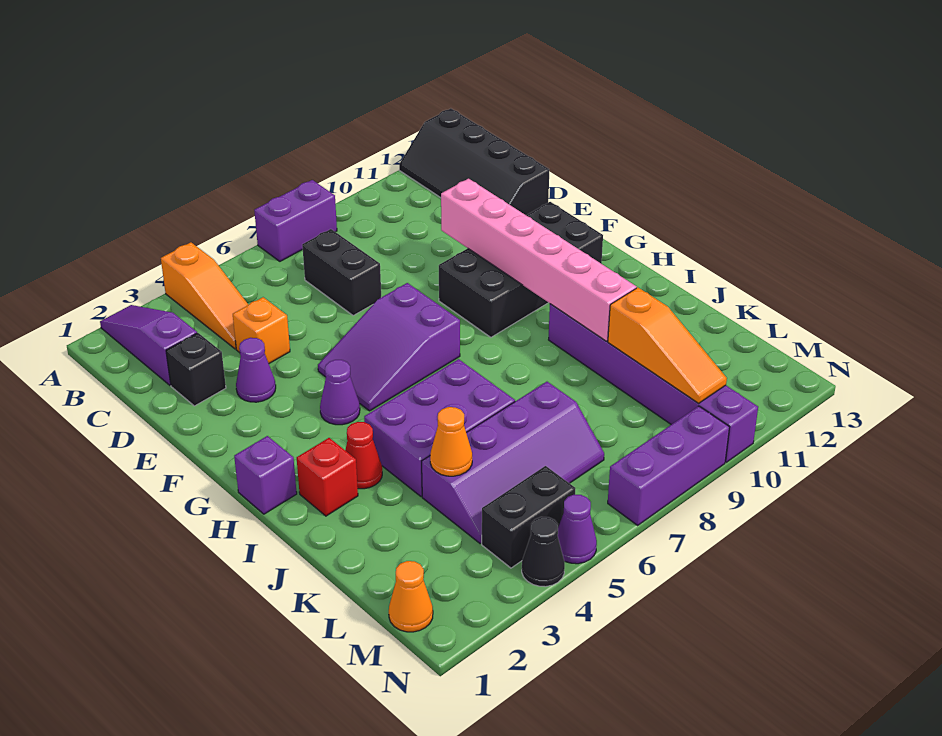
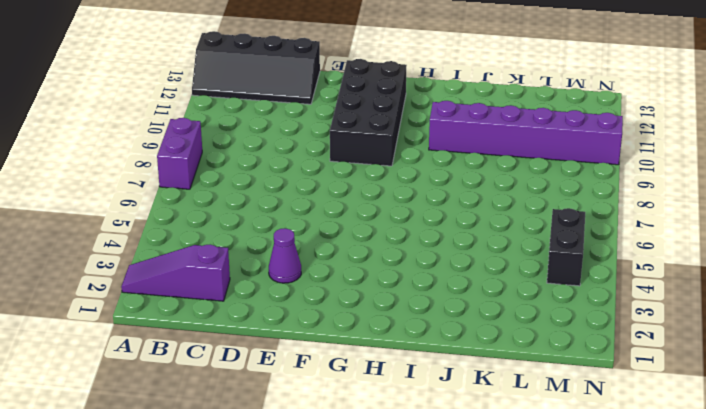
none -> orange 1x3 slope [161,242,248,349]
none -> black 1x2 brick [302,229,381,316]
none -> black 1x1 brick [166,333,226,406]

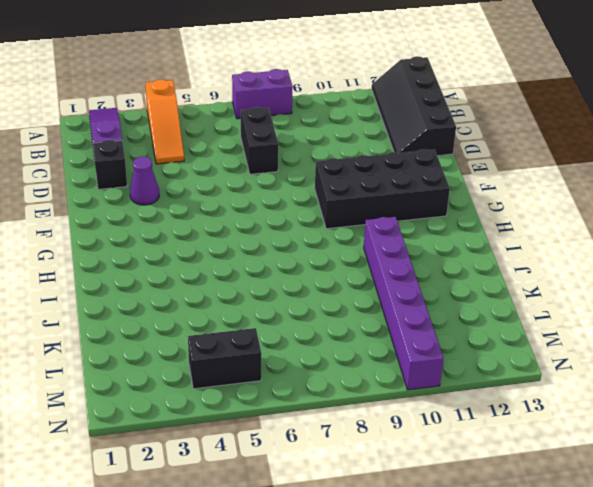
none -> orange 1x1 brick [233,297,290,363]
none -> purple 2x3 slope [318,283,460,411]
none -> purple 1x1 cone [320,360,360,425]

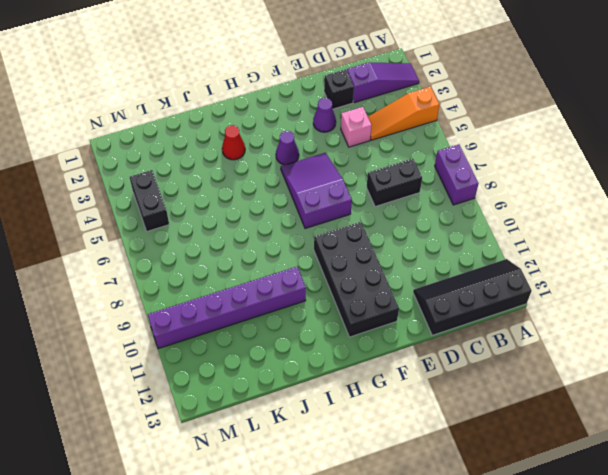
pink 1x1 brick [341,107,372,147] -> orange 1x1 brick [233,297,290,363]
none -> purple 1x1 brick [234,436,297,514]
none -> red 1x1 brick [297,438,358,516]
none -> purple 2x3 brick [364,359,515,497]

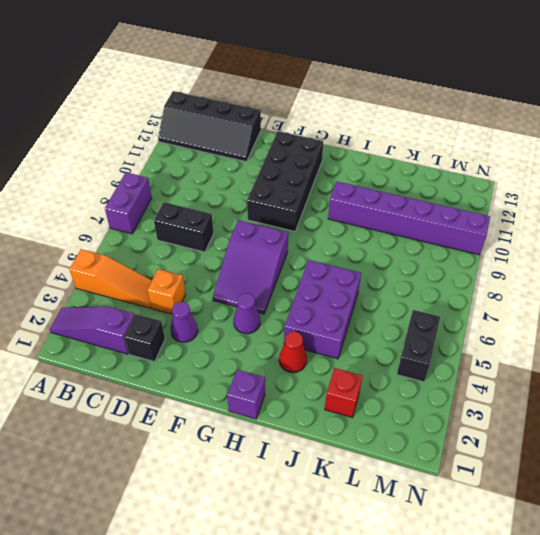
red 1x1 brick [325,368,363,417] -> red 1x1 brick moved to [297,438,358,516]
none -> purple 2x4 slope [422,382,604,543]
none -> orange 1x1 cone [389,561,433,632]
none -> black 1x1 cone [522,517,565,587]

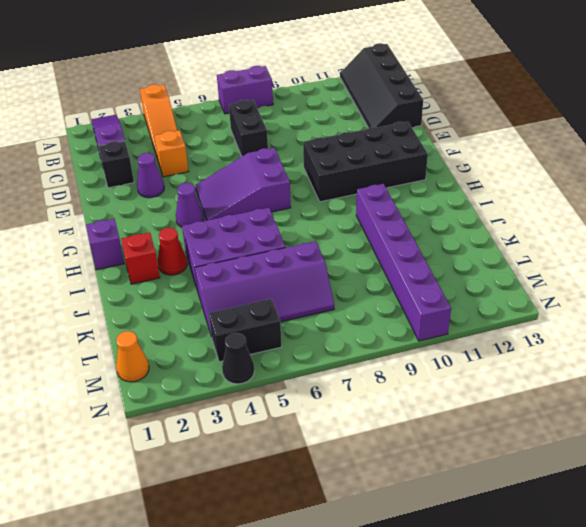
none -> purple 1x1 cone [558,495,597,564]
none -> purple 1x3 brick [608,406,730,525]
none -> pink 1x6 brick [441,179,636,341]

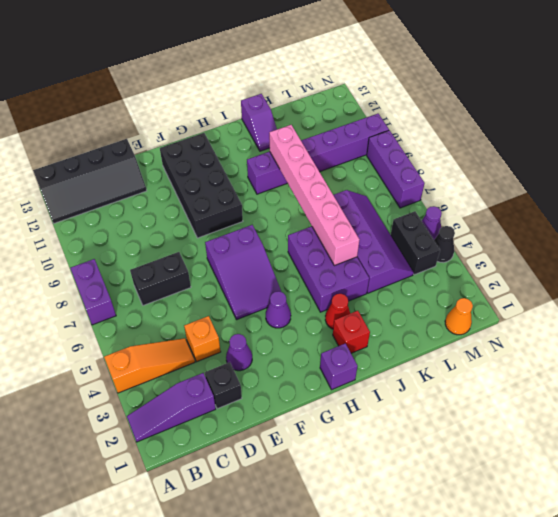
pink 1x6 brick [269,125,359,266] -> pink 1x6 brick turned to [441,179,636,341]
purple 1x2 slope [241,94,277,151] -> none
none -> orange 1x1 cone [430,407,472,476]
none -> orange 1x3 slope [608,288,727,403]

